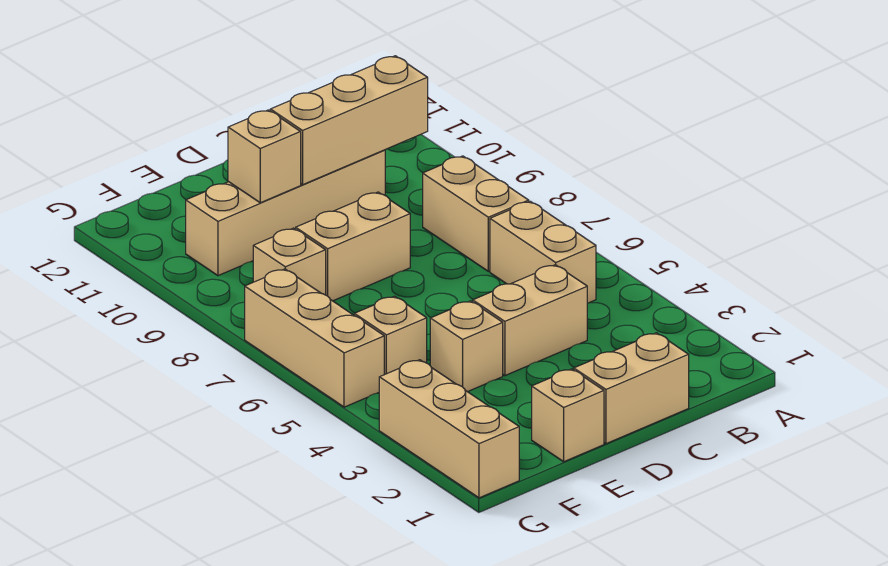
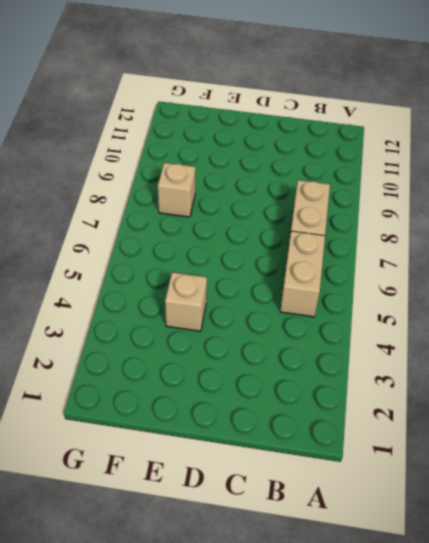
none -> tan 1x2 brick [574,333,689,444]
none -> tan 1x2 brick [473,265,587,376]
none -> tan 1x4 brick [186,150,385,276]

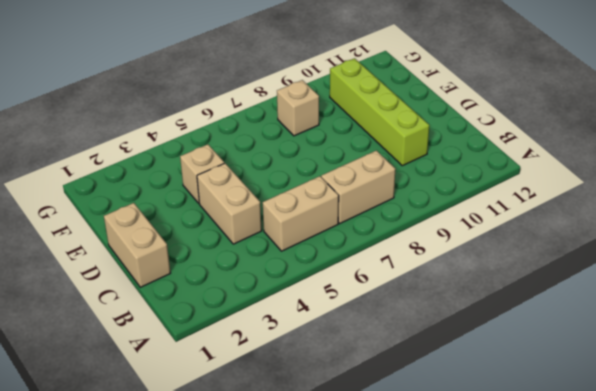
lime 1x4 brick [330,58,429,166] -> tan 1x4 brick [186,150,385,276]
none -> tan 1x2 brick [296,192,410,301]
none -> tan 1x1 brick [532,369,604,462]
none -> tan 1x1 brick [354,296,427,375]

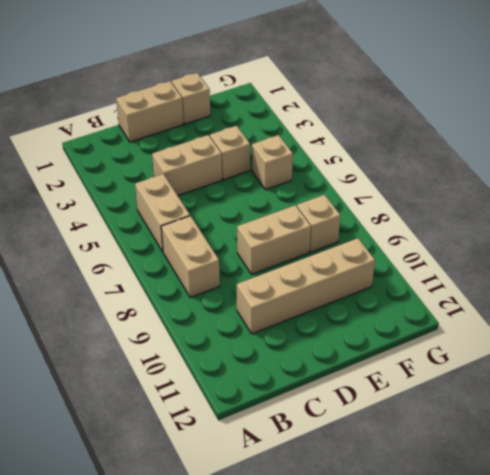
none -> tan 1x3 brick [379,360,519,498]
none -> tan 1x3 brick [245,269,384,407]
none -> tan 1x3 brick [270,56,428,185]

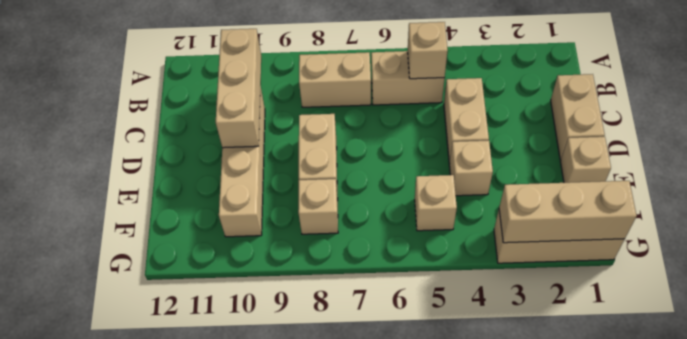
tan 1x1 brick [408,22,448,79] -> tan 1x1 brick moved to [228,110,301,203]
tan 1x3 brick [499,181,637,243] -> tan 1x3 brick moved to [245,269,384,407]

